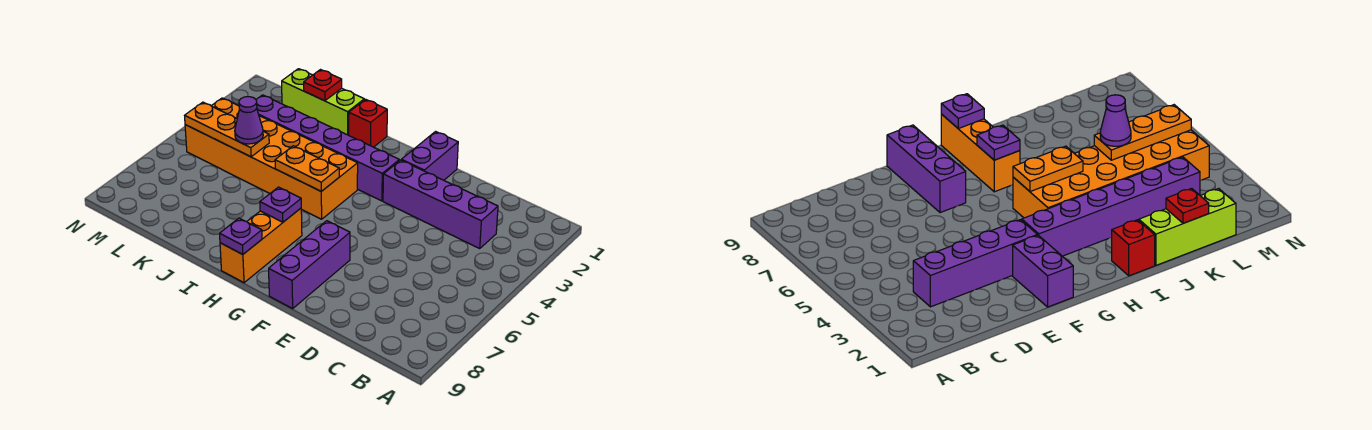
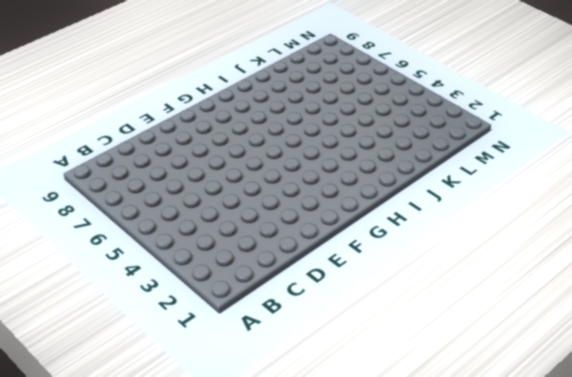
none -> purple 1x4 brick [383,160,498,248]
none -> purple 1x2 brick [402,132,458,180]
none -> purple 1x3 brick [269,221,350,309]

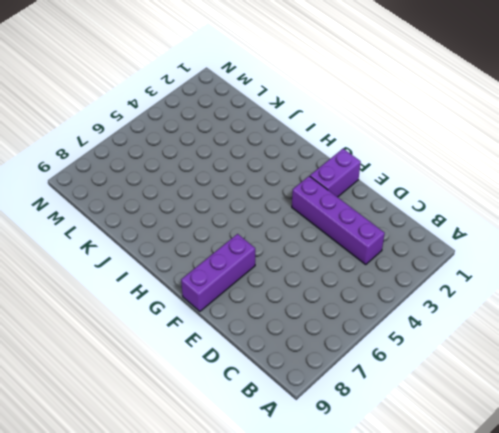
none -> purple 1x6 brick [256,95,399,201]
none -> orange 2x6 brick [185,98,358,219]
none -> orange 1x3 brick [220,208,302,283]

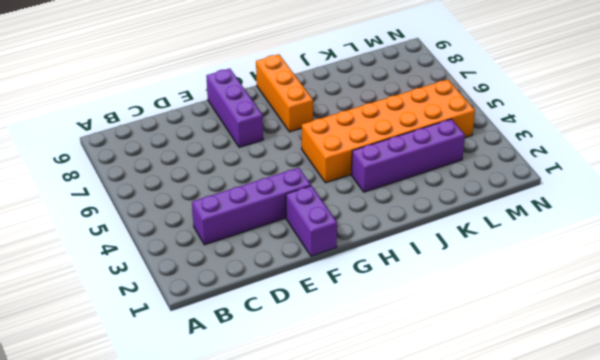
purple 1x4 brick [352,119,465,192] -> purple 1x6 brick [256,95,399,201]
none -> red 1x1 brick [349,99,387,147]
none -> lime 1x3 brick [282,69,364,135]
none -> orange 1x2 plate [275,146,339,191]

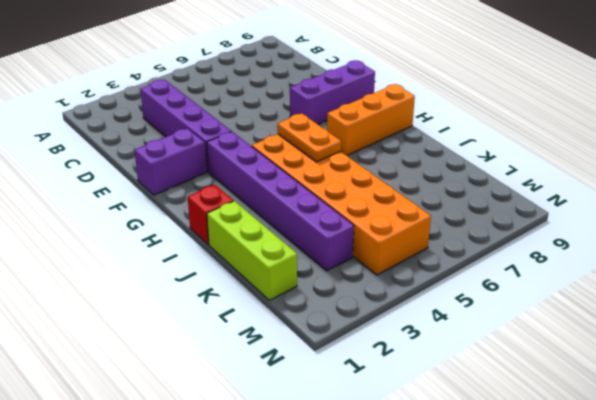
none -> purple 1x1 plate [260,187,301,222]
none -> purple 1x1 plate [220,218,262,254]
none -> red 1x1 plate [304,70,342,101]

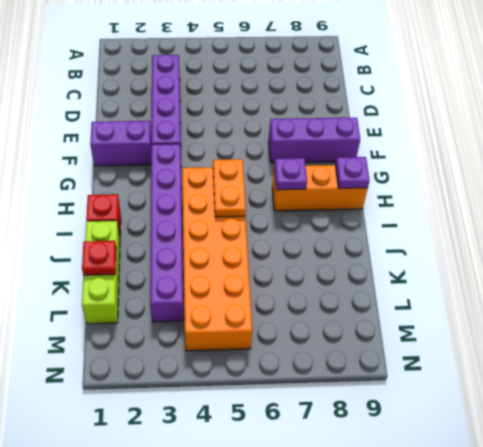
none -> orange 1x3 plate [185,102,269,157]
none -> purple 1x1 cone [235,97,263,144]

